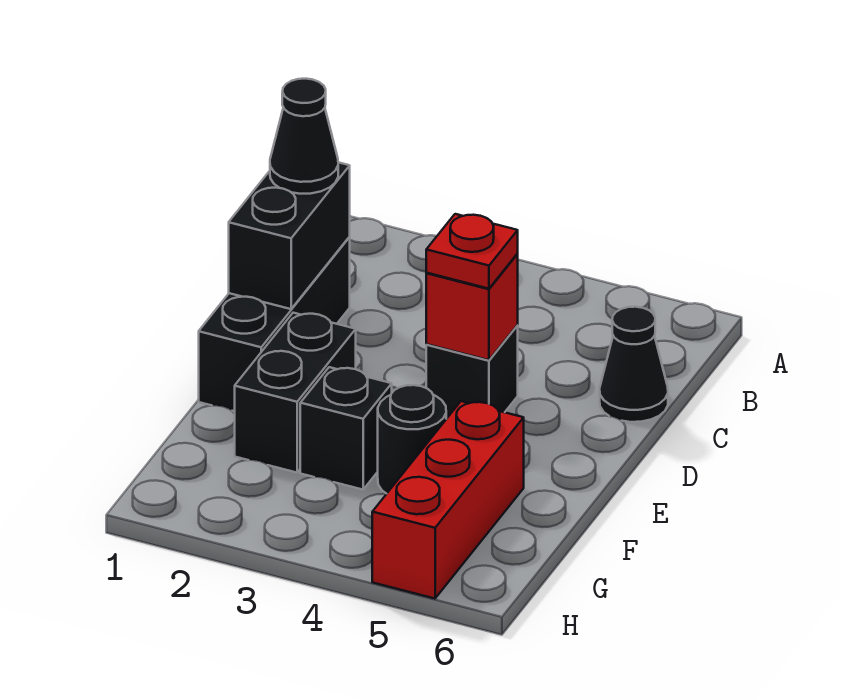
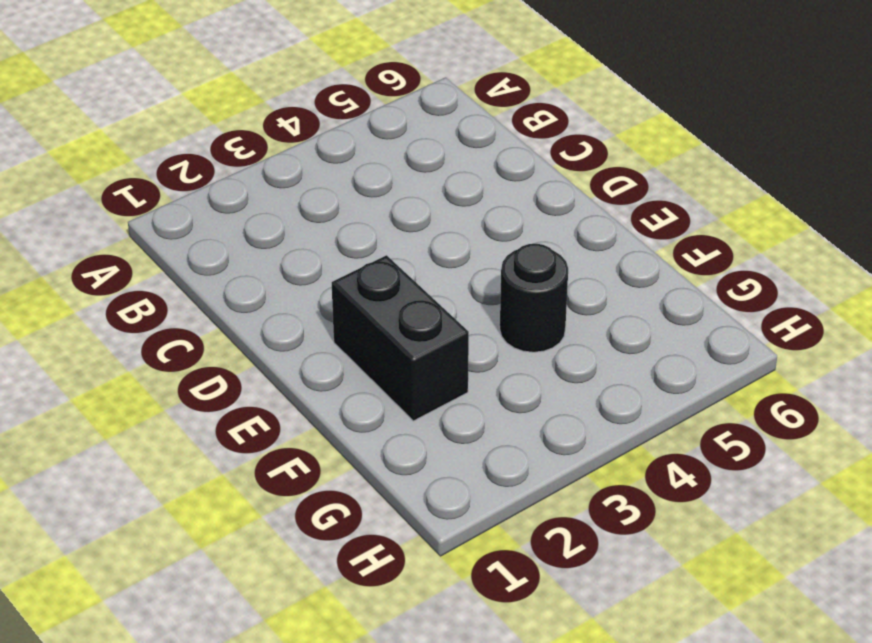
none -> black 1x3 brick [199,237,350,411]
none -> black 1x1 cone [600,307,668,422]

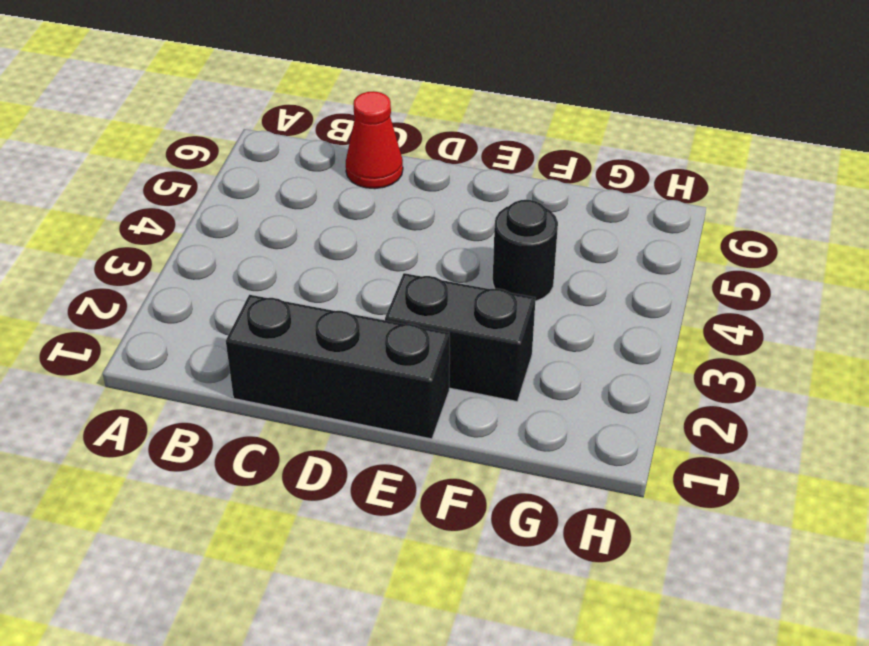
red 1x1 cone [346,91,403,189] -> black 1x1 cone [600,307,668,422]
none -> black 1x1 brick [426,326,518,419]
none -> black 1x1 brick [300,367,392,490]

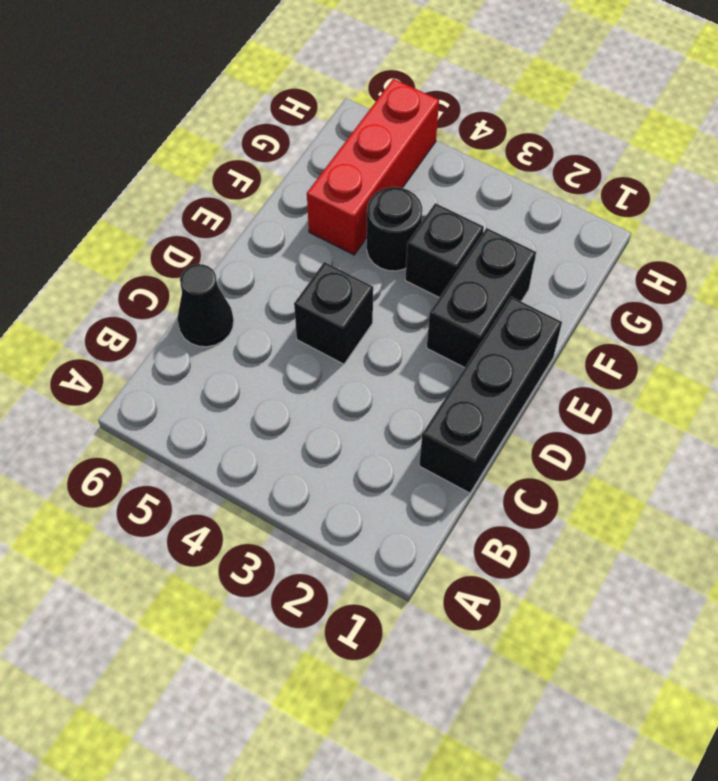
none -> black 1x2 brick [229,162,350,309]
none -> red 1x1 brick [426,254,518,360]

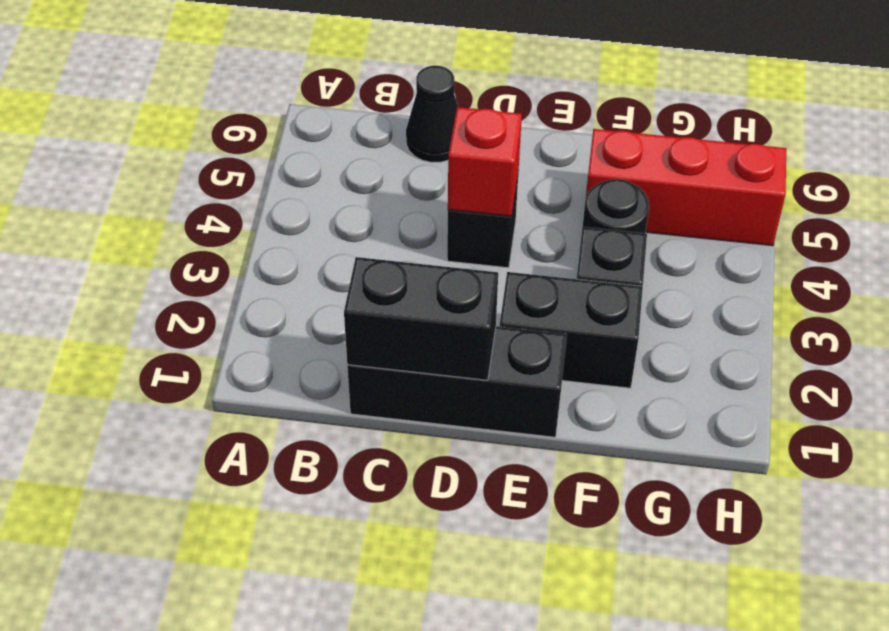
none -> black 1x1 cone [270,79,338,194]
none -> red 1x1 plate [426,214,518,289]

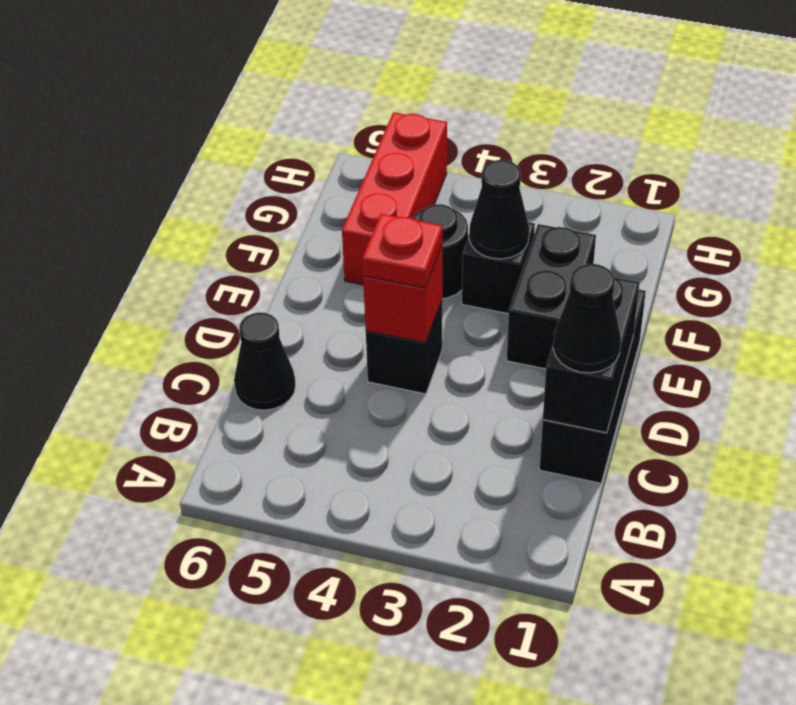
black 1x1 cone [469,160,529,259] -> none

